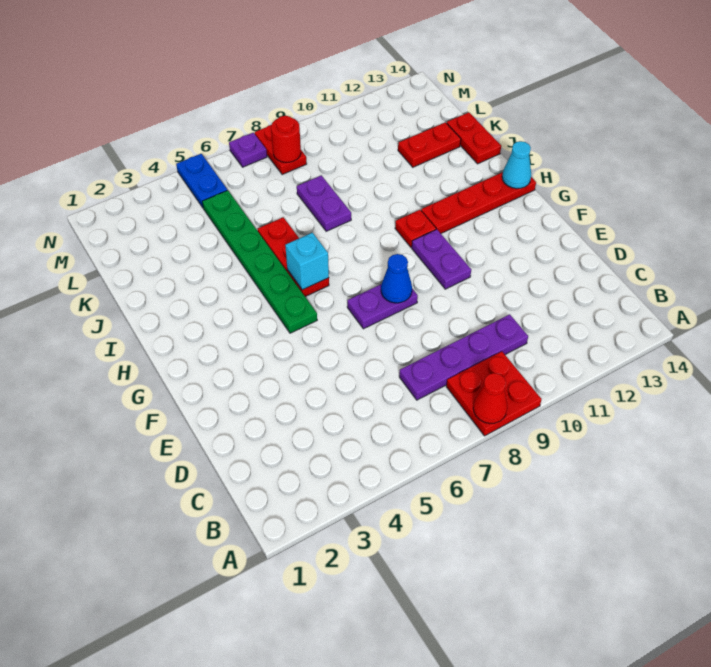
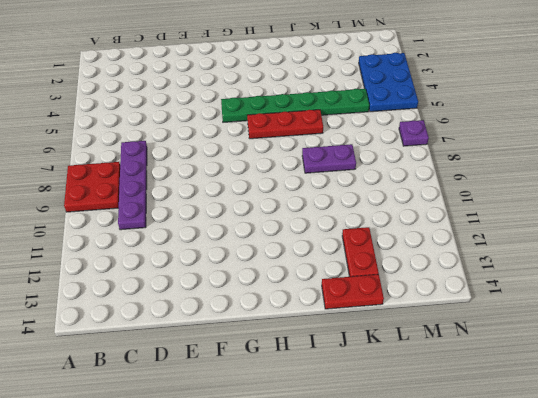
blue 2x3 plate [359,53,418,112] -> blue 1x2 plate [176,154,227,208]
none -> purple 1x2 plate [347,284,418,329]
none -> purple 1x2 plate [412,229,471,289]
none -> red 1x1 plate [395,210,436,247]

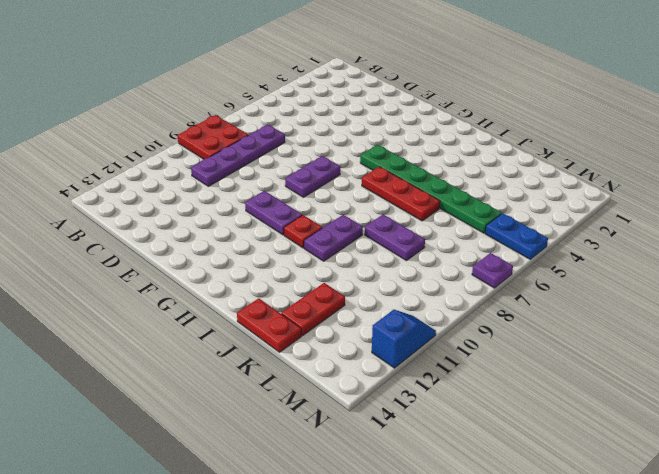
purple 1x2 plate [304,215,363,261] -> none
blue 1x2 slope [372,310,436,368] -> none
none -> red 1x4 plate [421,172,536,233]
none -> red 1x2 plate [255,125,307,175]
none -> red 1x1 cone [473,373,507,423]

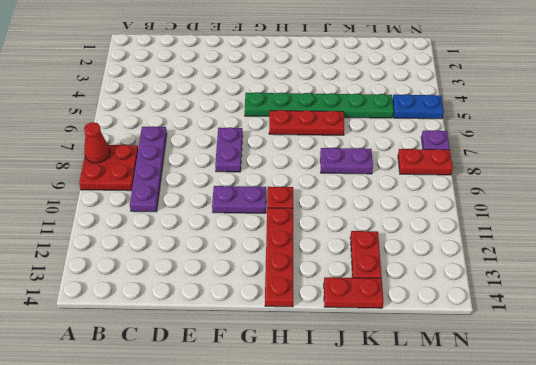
none -> blue 1x1 cone [381,254,412,303]
none -> cyan 1x1 brick [285,233,329,290]
none -> cyan 1x1 cone [502,141,531,189]

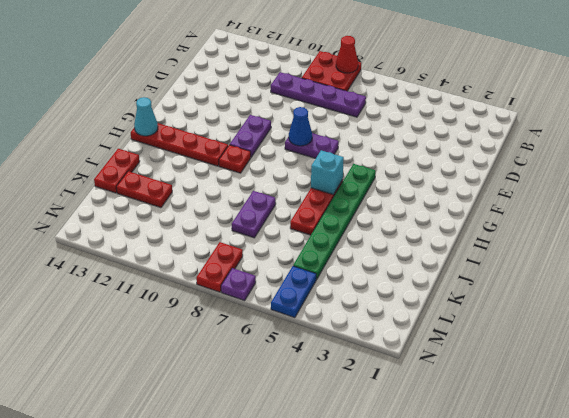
none -> red 1x1 round brick [271,116,301,162]

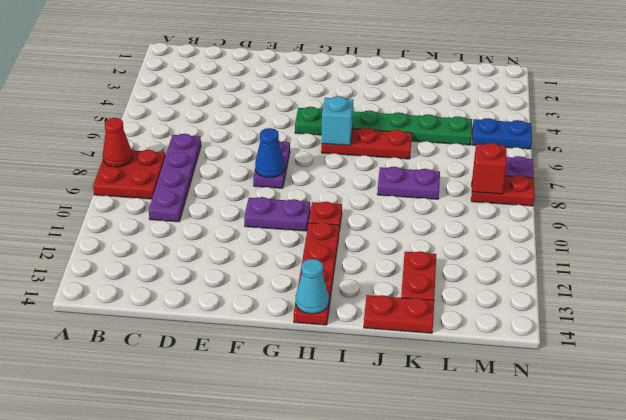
red 1x1 brick [473,143,507,194] -> red 1x1 round brick [271,116,301,162]

